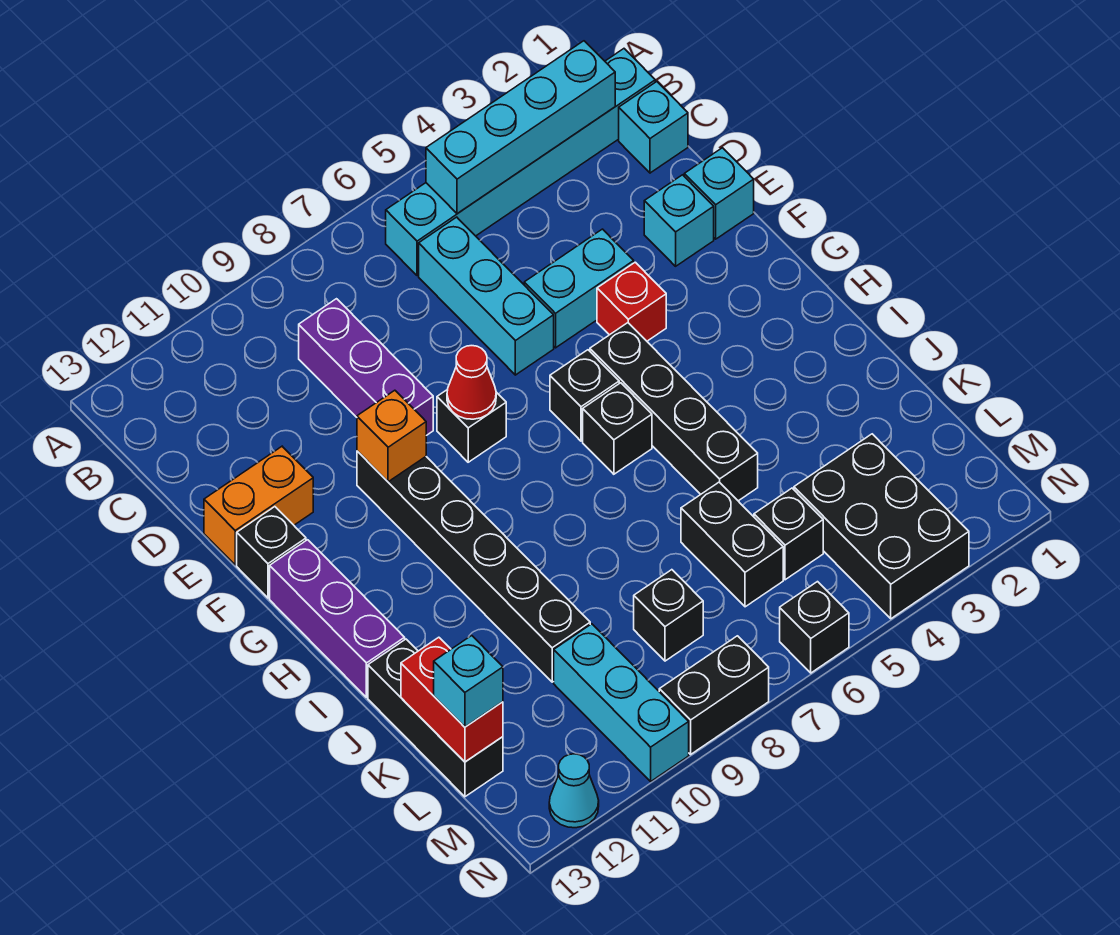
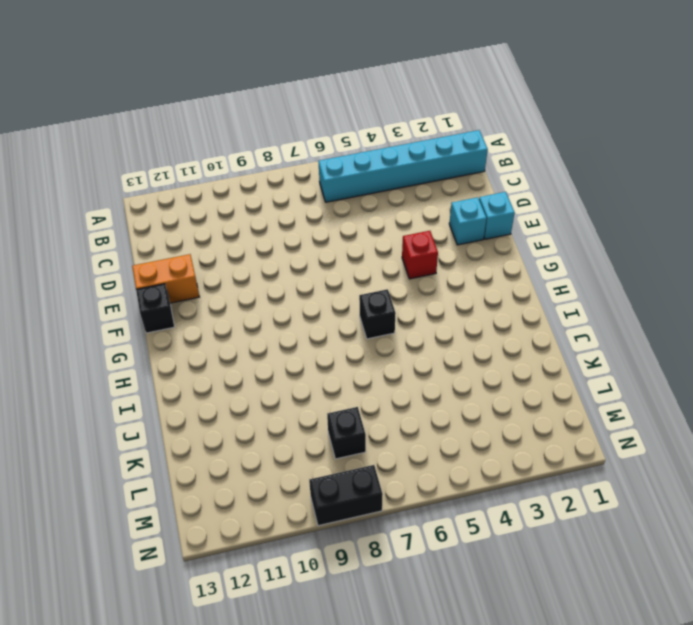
none -> cyan 1x1 brick [619,82,688,173]
none -> cyan 1x3 brick [419,217,554,375]
none -> purple 1x3 brick [299,299,433,436]
none -> cyan 1x2 brick [524,229,634,348]

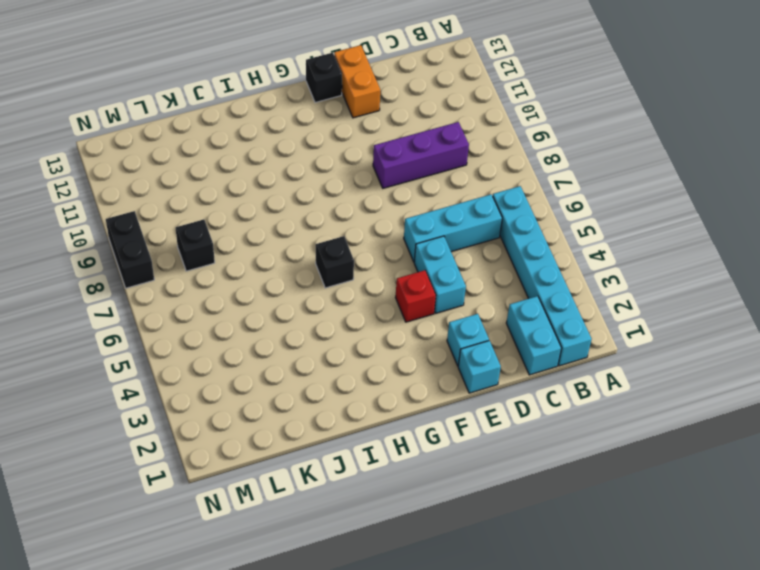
cyan 1x2 brick [506,296,561,375] -> cyan 1x1 brick [619,82,688,173]
none -> black 1x1 brick [437,389,506,462]
none -> black 1x6 brick [357,451,590,682]
none -> black 1x4 brick [590,323,758,501]
none -> black 1x1 brick [550,350,619,441]

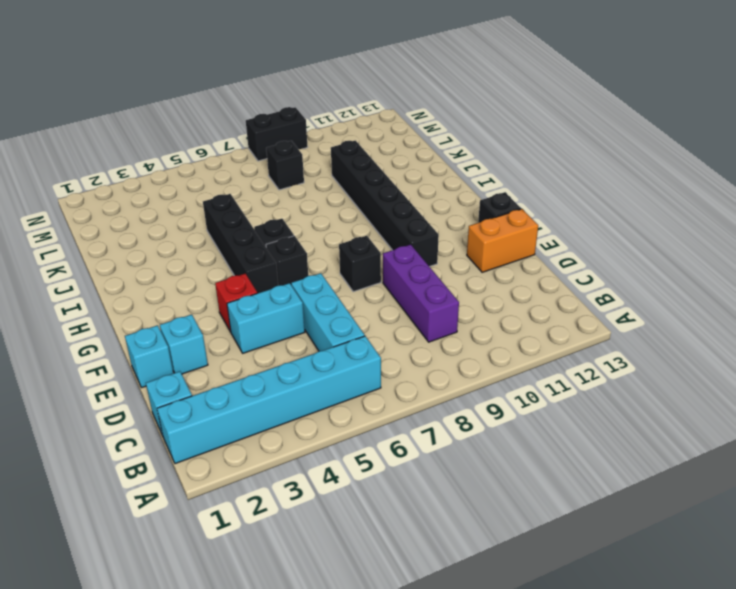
none -> purple 1x3 brick [270,540,405,697]
none -> black 1x3 brick [368,639,503,797]
none -> black 1x2 brick [681,482,783,607]
none -> black 2x3 brick [794,434,969,619]

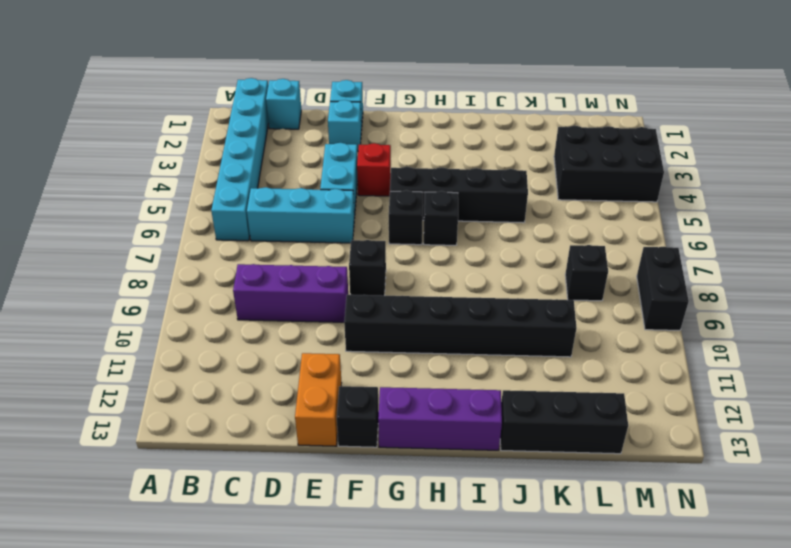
none -> black 1x2 brick [681,482,783,607]
none -> black 1x1 brick [754,488,823,580]
none -> cyan 1x3 brick [554,624,689,781]
none -> black 1x1 brick [780,582,849,673]

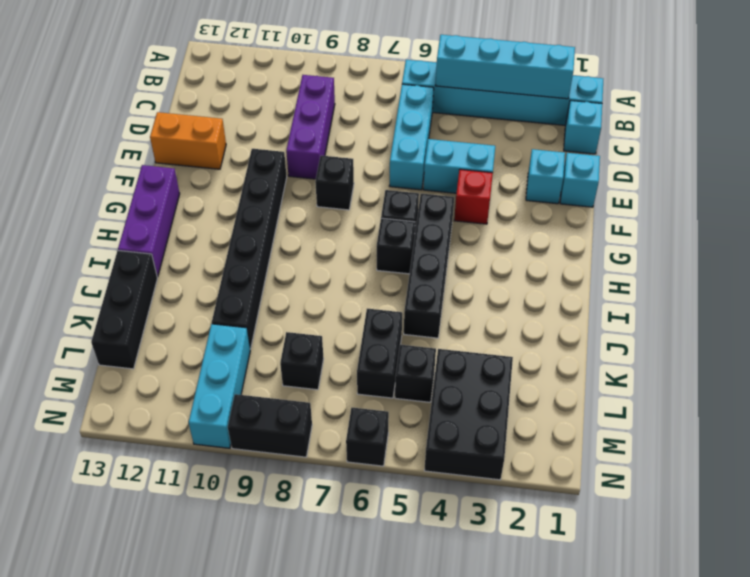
none -> black 1x1 brick [237,507,306,598]
none -> cyan 1x1 cone [549,754,599,828]
none -> red 1x1 cone [447,346,496,419]
none -> orange 1x1 brick [357,390,426,482]

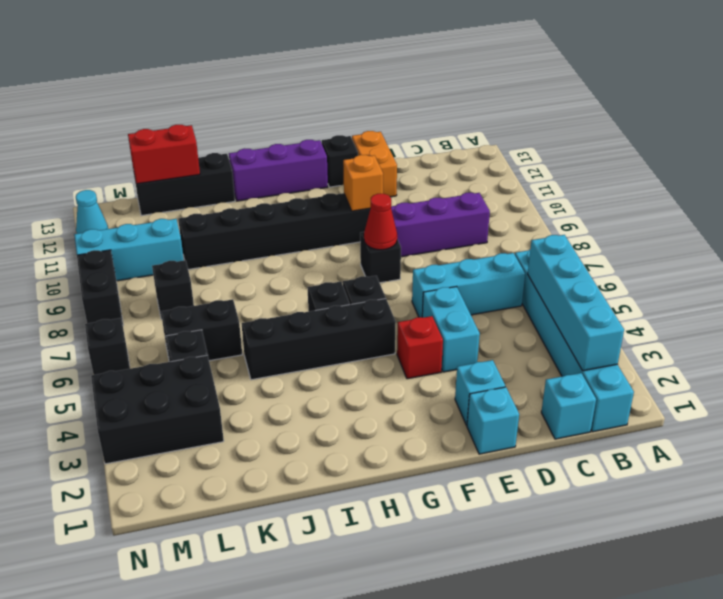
none -> cyan 1x1 brick [434,635,503,727]

